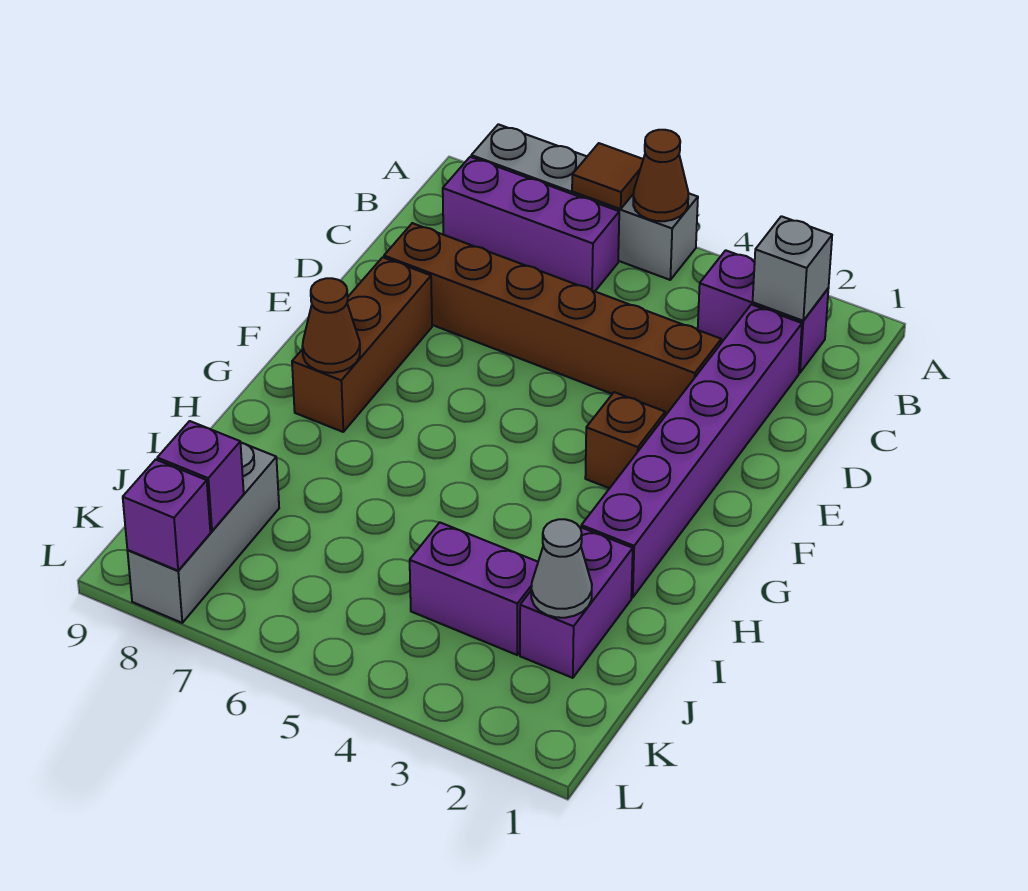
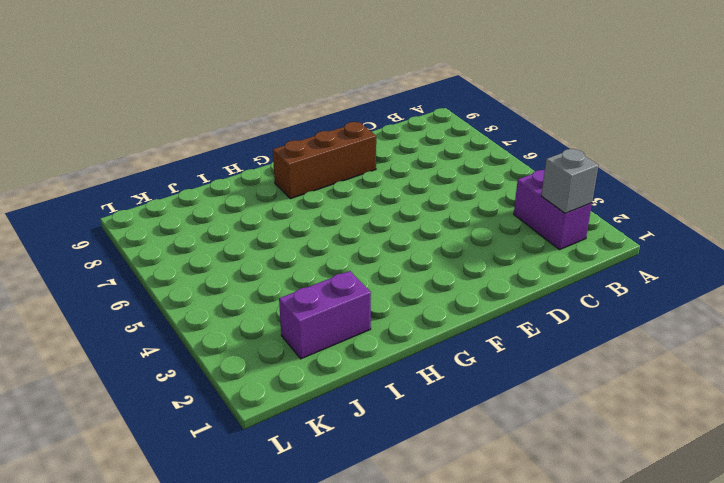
none -> grey 1x4 brick [471,124,698,280]
none -> purple 1x3 brick [443,157,619,291]
none -> purple 1x6 brick [581,304,802,597]

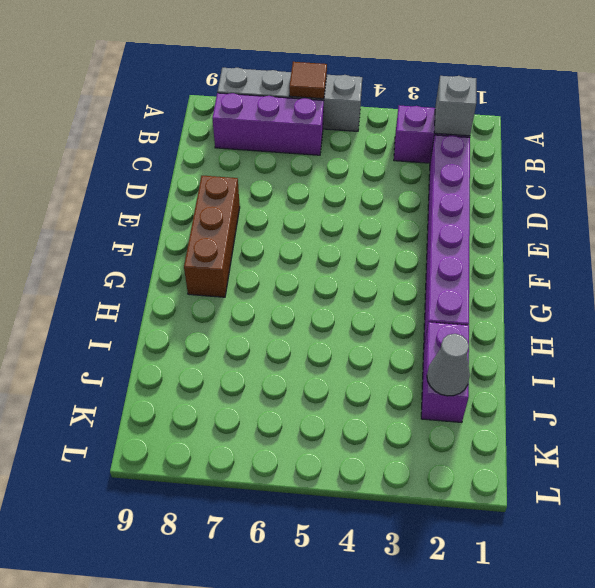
none -> brown 1x6 brick [384,223,721,414]
none -> brown 1x1 brick [585,392,665,488]
none -> purple 1x2 brick [410,523,538,655]

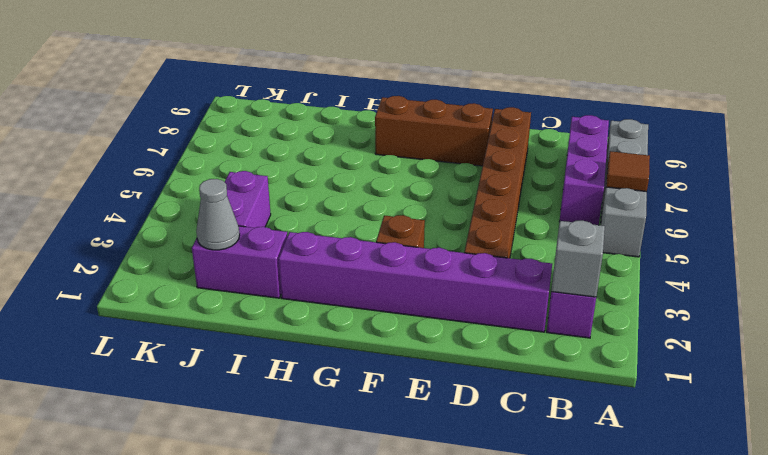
none -> grey 1x3 brick [127,443,279,623]
none -> brown 1x1 cone [633,130,688,221]
none -> brown 1x1 cone [302,278,360,373]

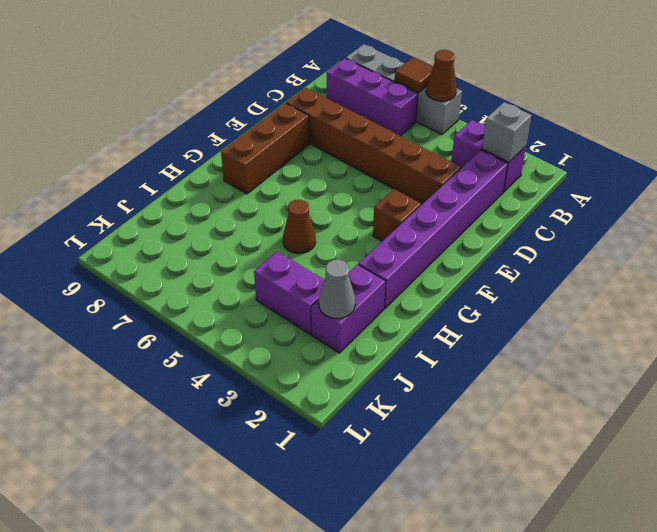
brown 1x1 cone [283,200,316,253] -> brown 1x1 cone moved to [302,278,360,373]
none -> grey 1x3 brick [127,443,279,623]
none -> purple 1x1 brick [157,421,244,531]
none -> purple 1x1 brick [123,460,210,571]

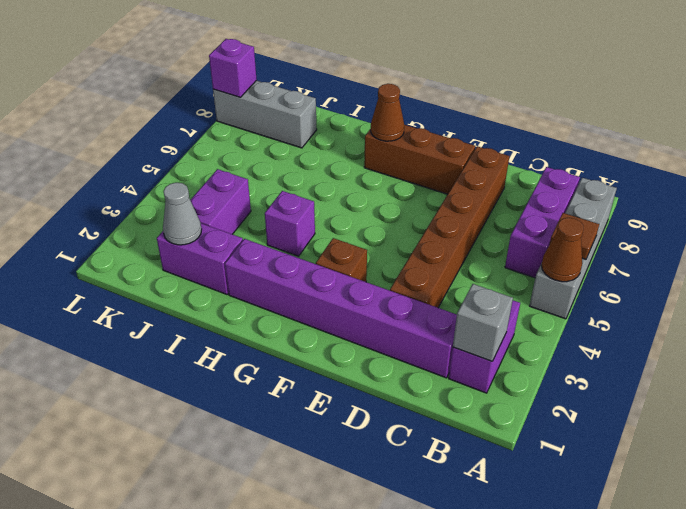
purple 1x1 brick [265,191,315,256] -> purple 1x1 brick moved to [157,421,244,531]

